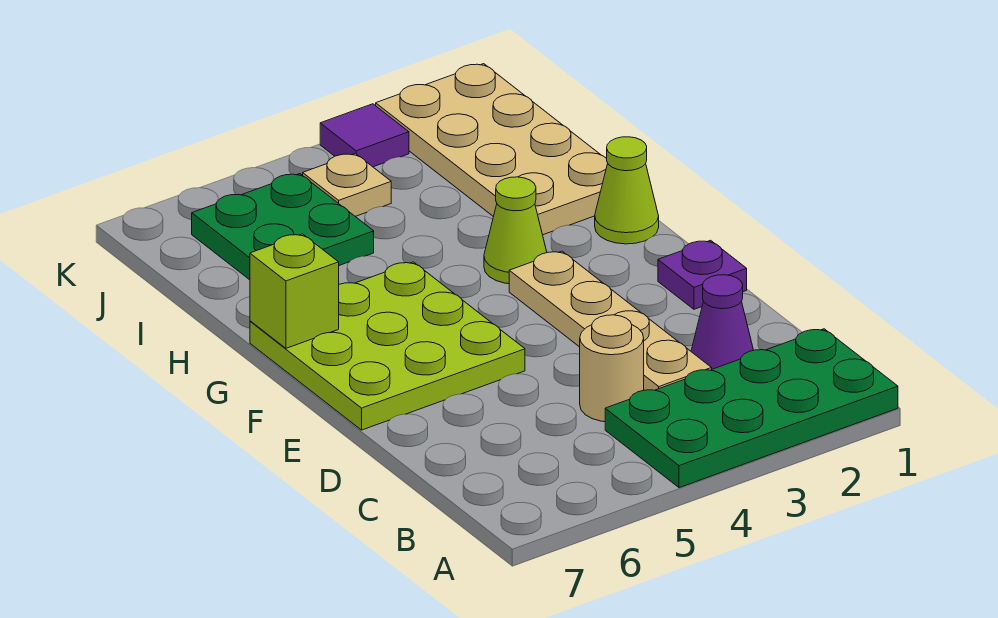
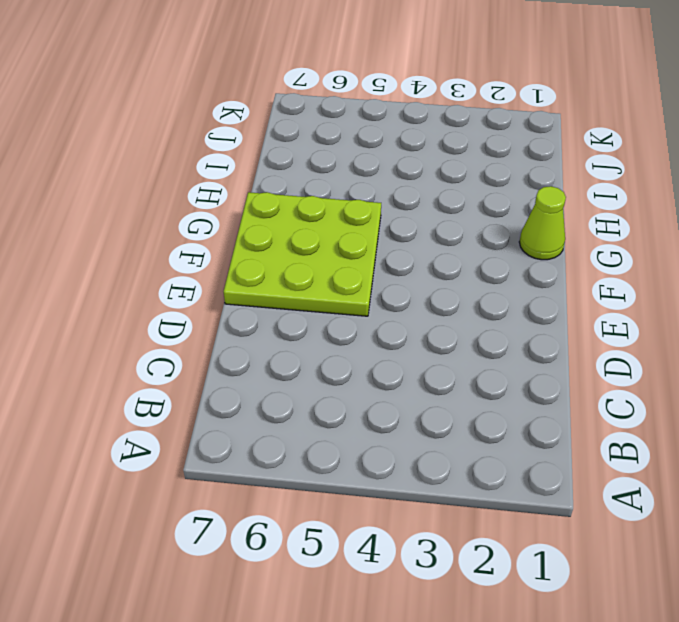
none -> green 2x4 plate [605,329,898,488]
none -> purple 1x1 cone [691,275,753,369]
none -> tan 1x4 plate [509,251,712,390]

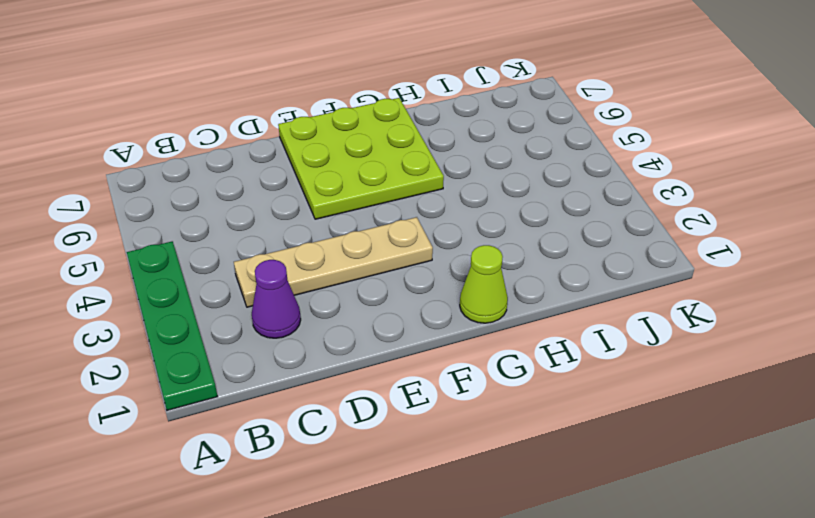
green 1x4 plate [127,241,218,410] -> green 2x4 plate [605,329,898,488]
none -> tan 1x1 round brick [580,315,644,422]
none -> purple 1x1 plate [658,240,747,309]
none -> lime 1x1 cone [484,177,547,284]

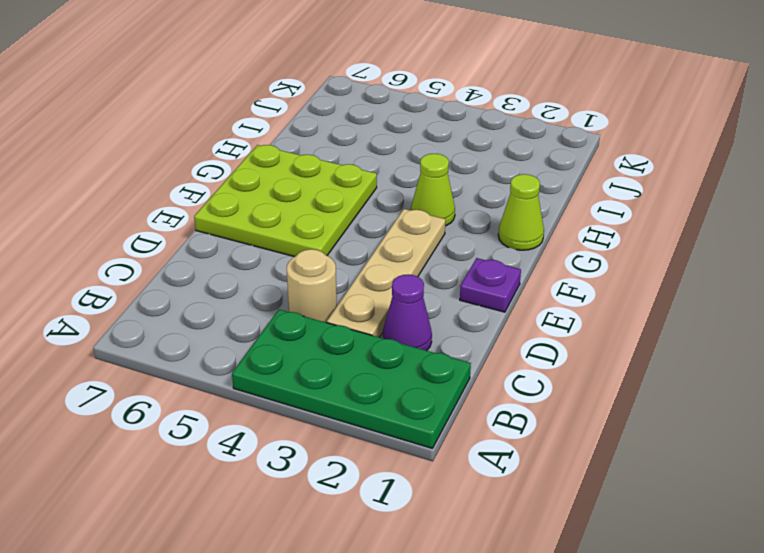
none -> tan 2x4 plate [376,64,608,235]
none -> green 2x2 plate [192,174,374,280]
none -> tan 1x1 plate [303,153,391,216]

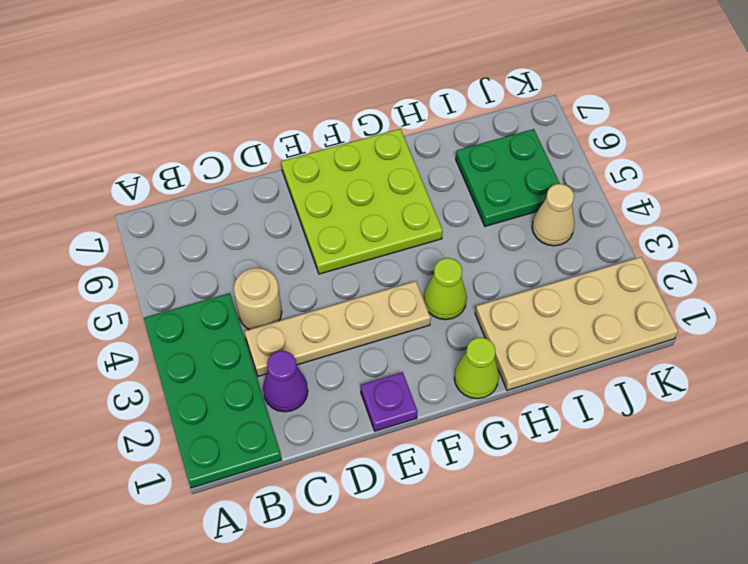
tan 1x1 cone [532,184,575,246] -> tan 1x1 plate [303,153,391,216]
none -> purple 1x1 tile [320,104,409,167]
none -> lime 1x1 brick [250,234,339,348]

